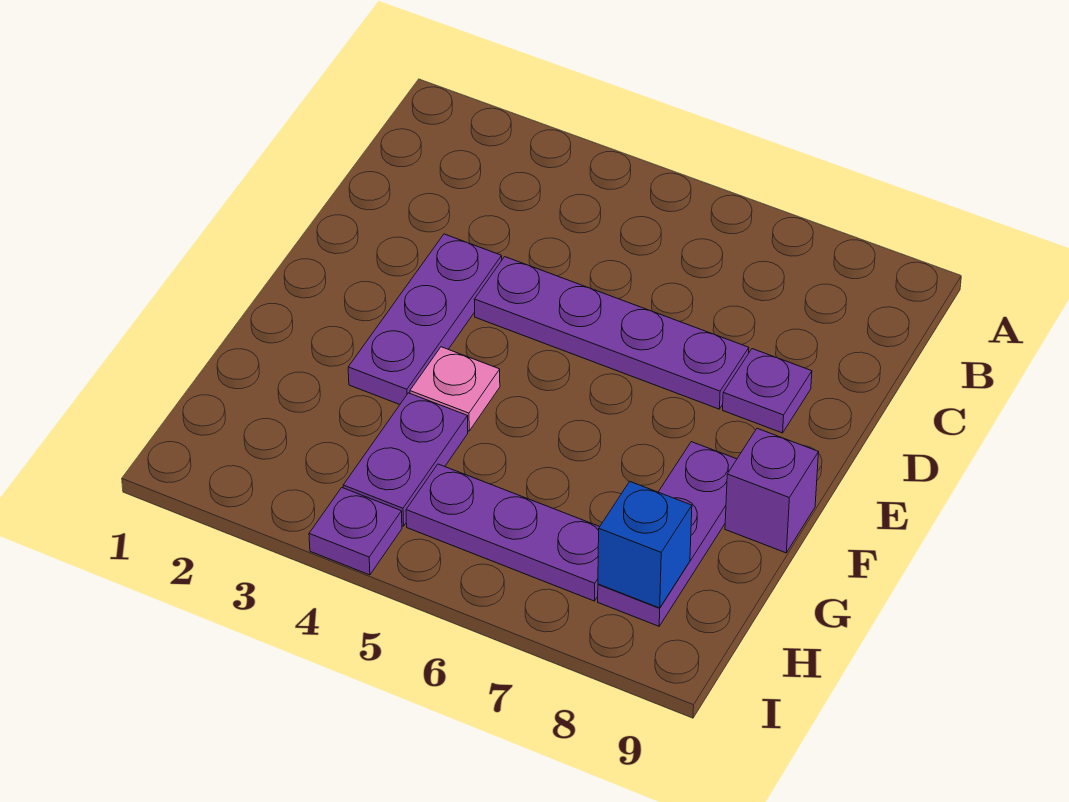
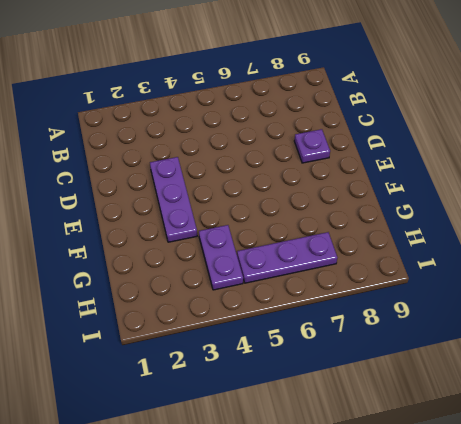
none -> purple 1x4 plate [474,257,749,409]
none -> pink 1x1 plate [410,347,500,431]

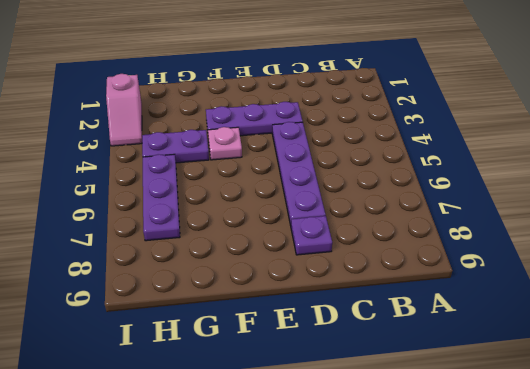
pink 1x2 slope [106,74,142,146] -> none
none -> purple 1x3 plate [598,442,737,626]
none -> purple 1x1 brick [725,428,819,553]

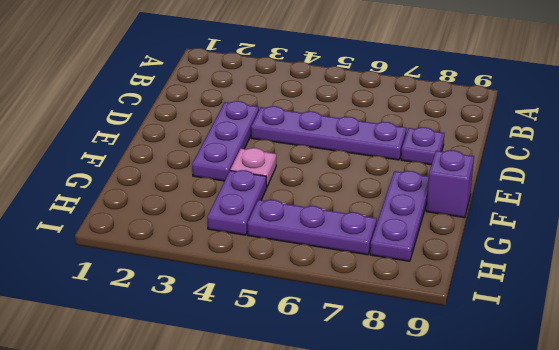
none -> purple 1x1 plate [309,488,402,575]
none -> blue 1x1 brick [598,482,692,608]

